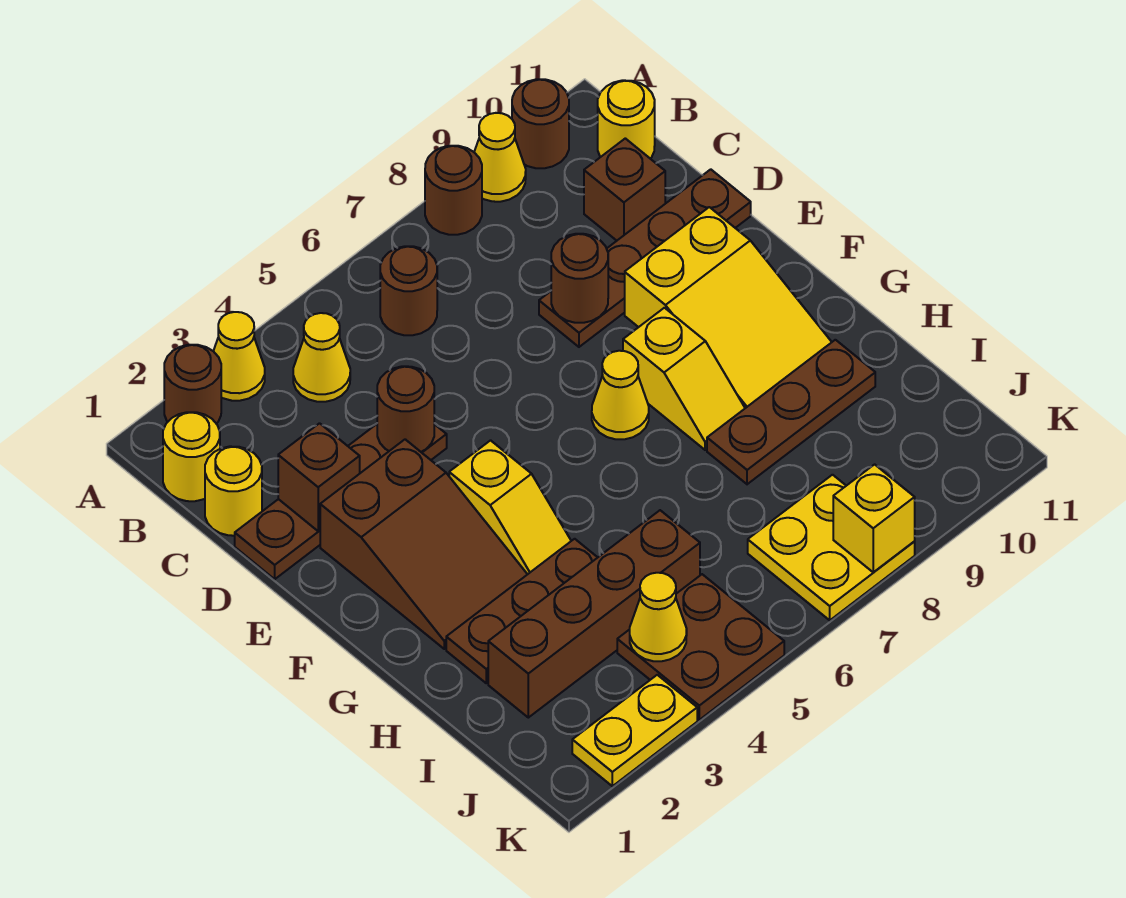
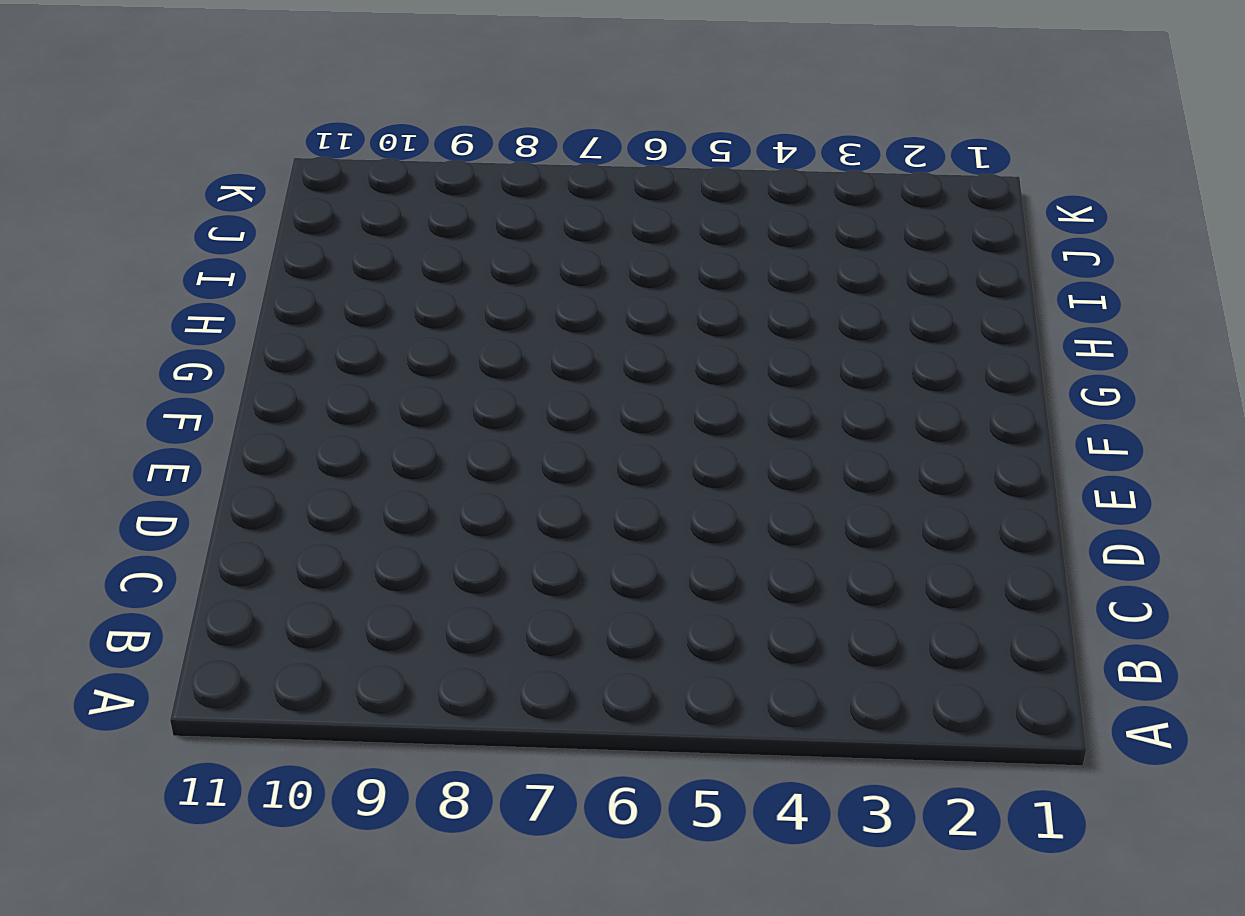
none -> brown 1x1 round brick [164,345,221,424]
none -> yellow 1x1 cone [214,312,265,401]
none -> brown 1x1 round brick [425,146,482,235]

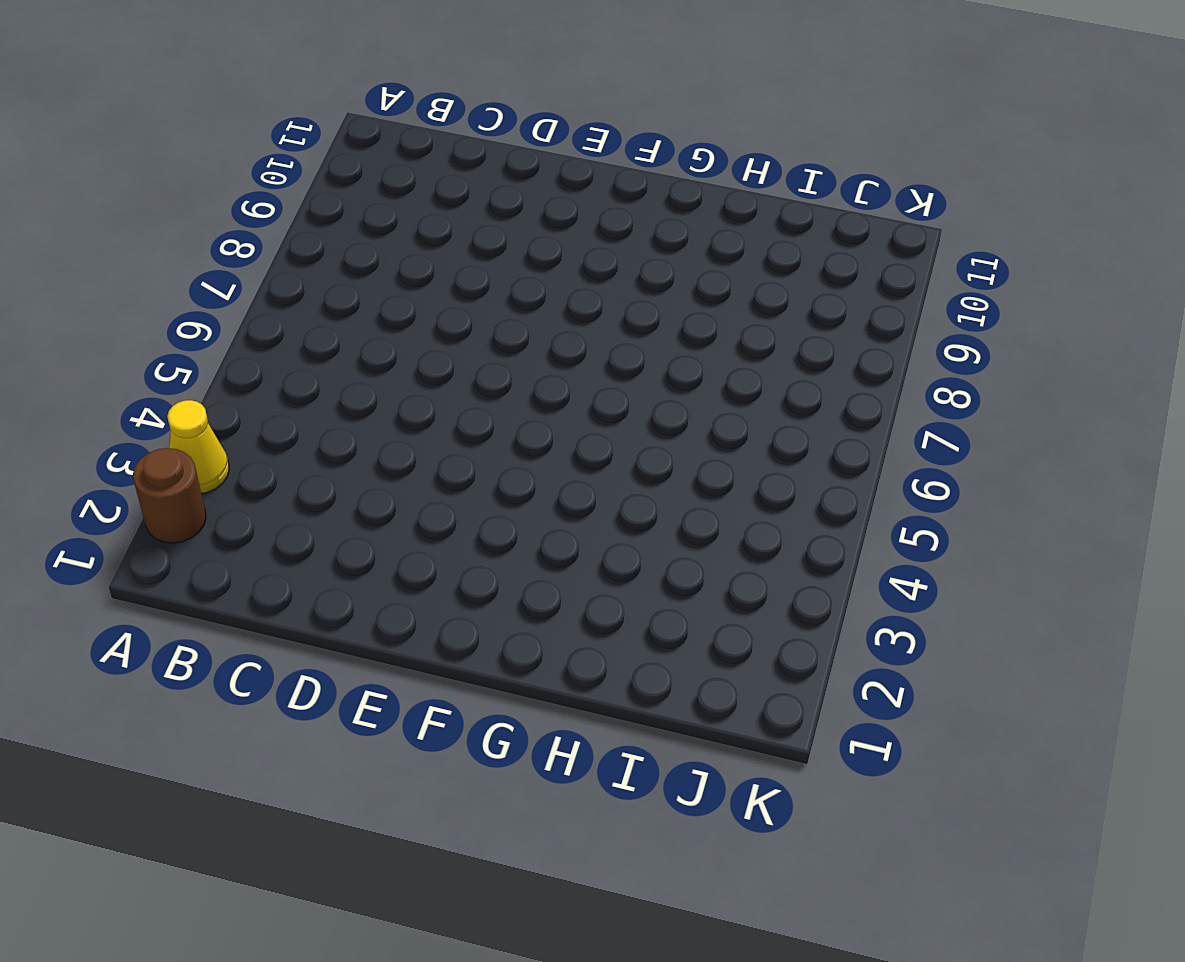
none -> brown 1x1 round brick [425,146,482,235]
none -> yellow 1x1 cone [474,113,526,202]
none -> brown 1x1 round brick [512,79,569,168]

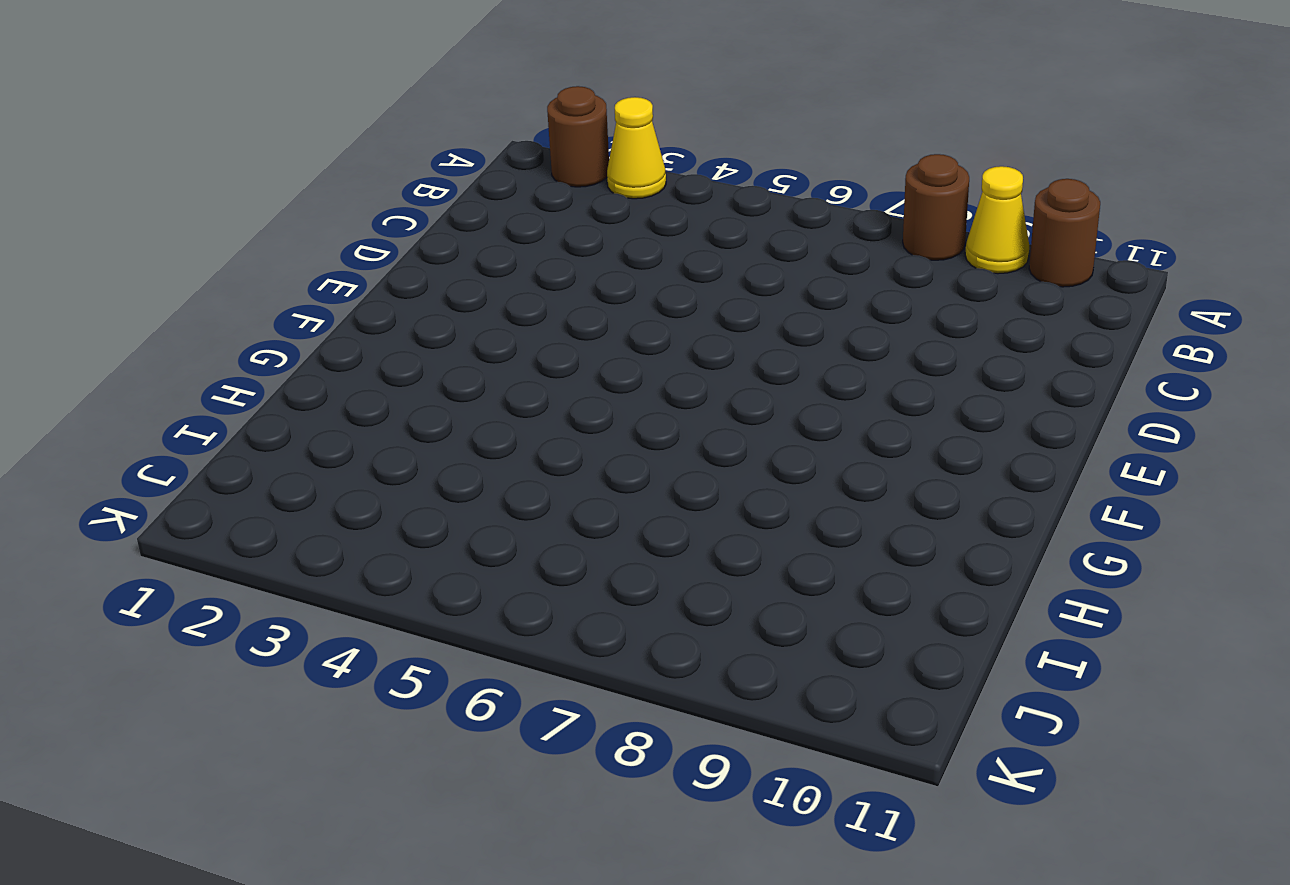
none -> yellow 1x1 round brick [163,412,220,501]
none -> yellow 1x1 cone [293,313,350,402]
none -> brown 1x1 round brick [380,246,437,335]

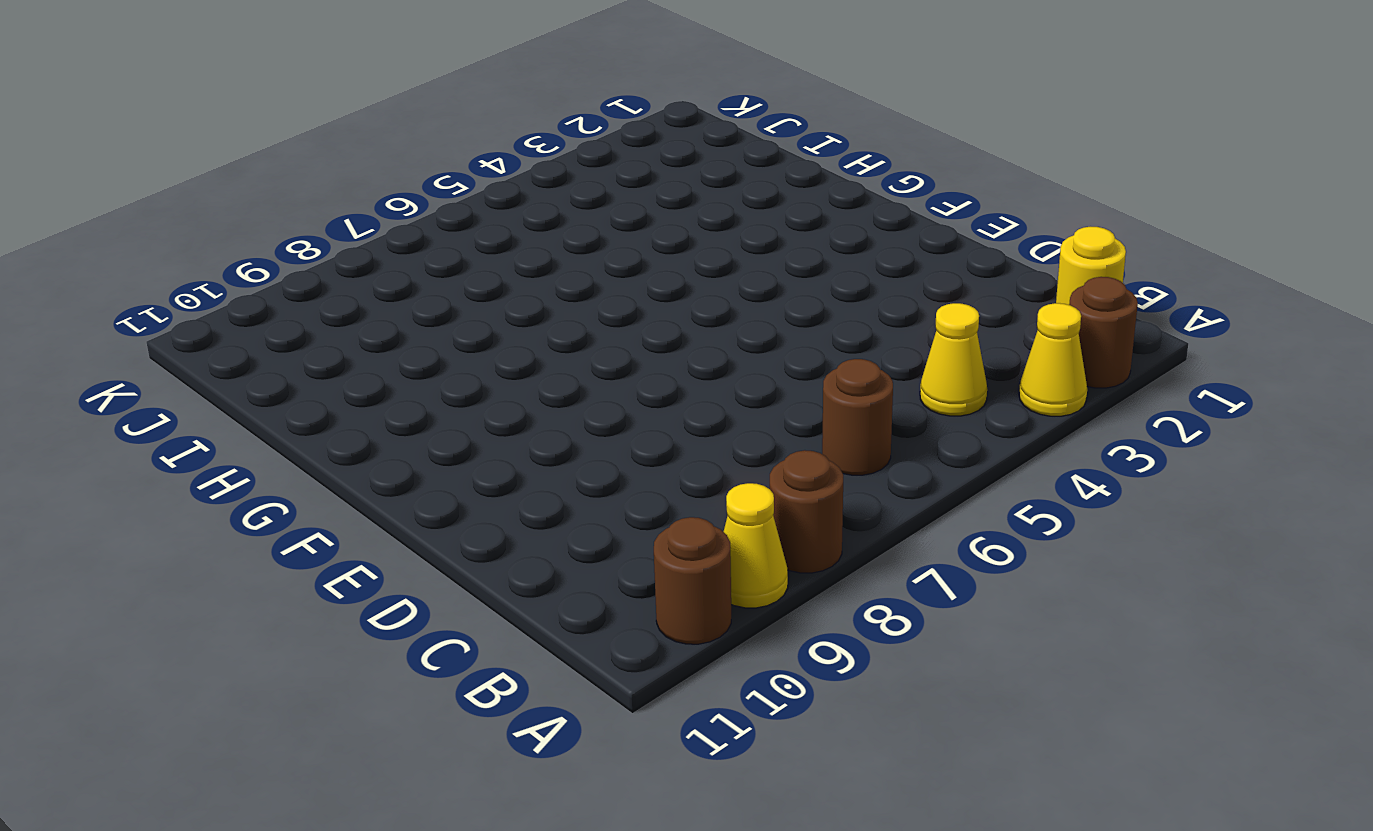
none -> yellow 1x1 round brick [598,80,655,159]
none -> yellow 1x1 round brick [205,446,262,536]
none -> brown 1x1 brick [584,138,665,241]

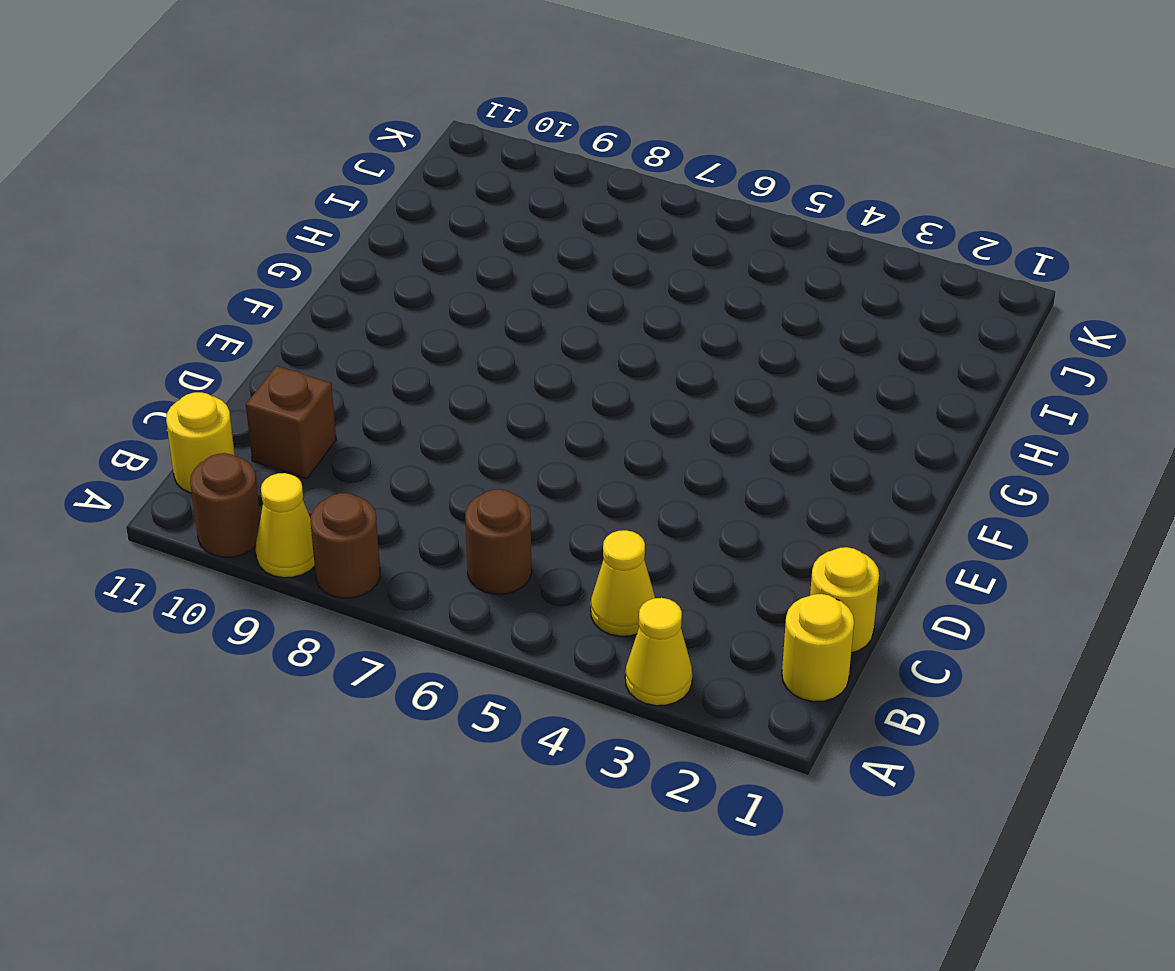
none -> brown 1x1 round brick [164,345,221,424]
none -> brown 1x4 plate [235,424,447,579]
none -> brown 1x4 plate [539,169,751,347]

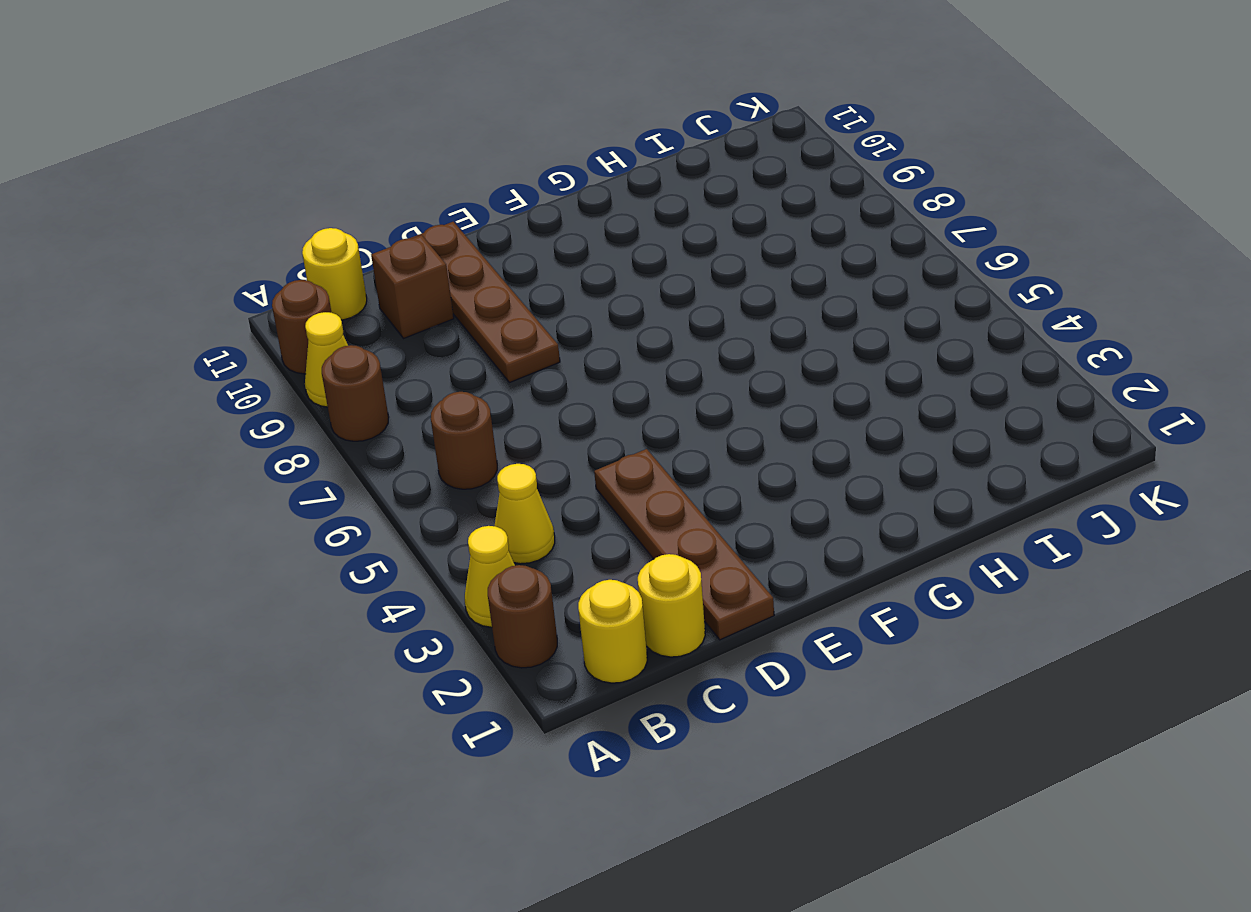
none -> brown 2x3 slope [320,439,527,649]
none -> yellow 2x3 slope [625,207,832,408]
none -> yellow 1x2 slope [449,440,571,574]

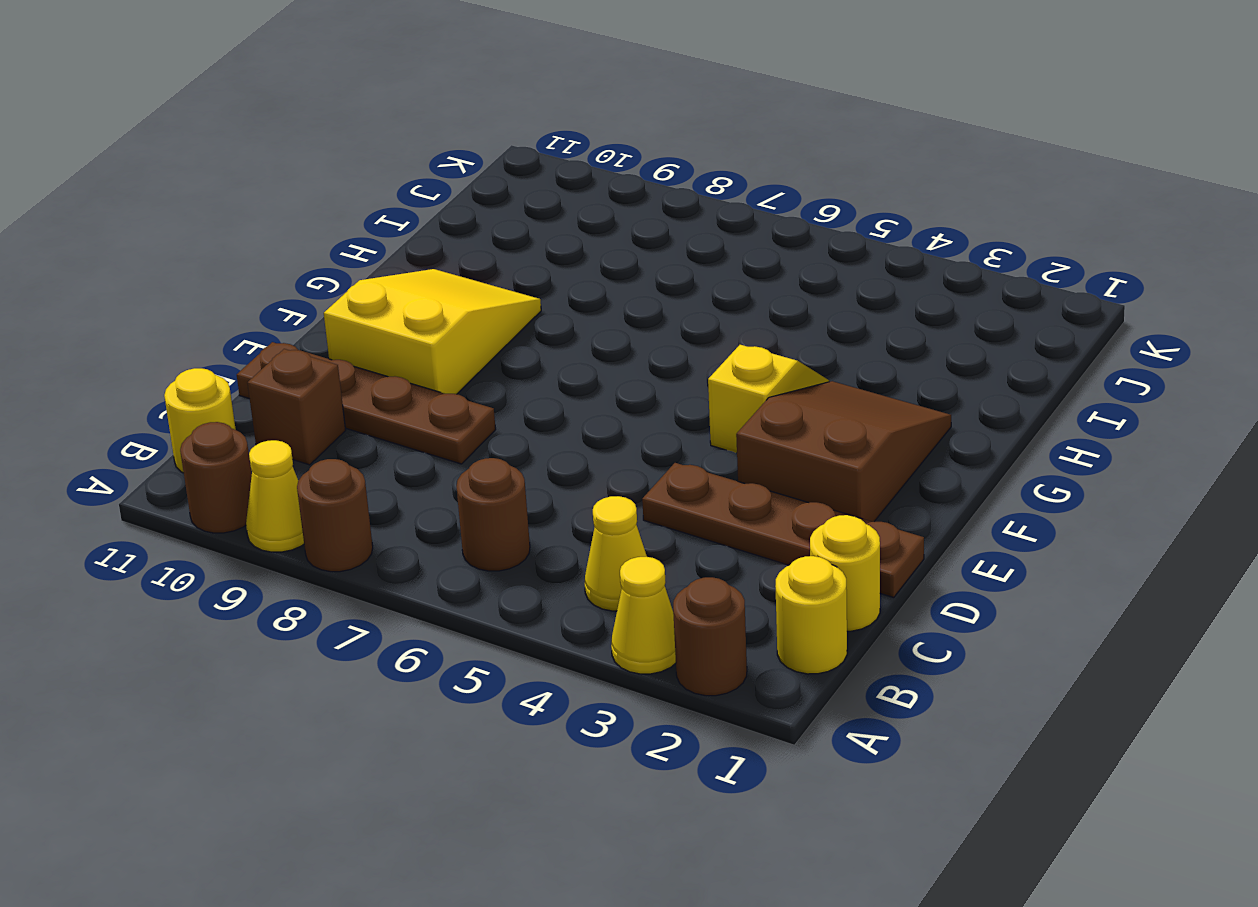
none -> yellow 1x1 cone [592,351,649,439]
none -> yellow 1x2 slope [623,308,745,450]
none -> brown 1x3 plate [446,539,598,683]

